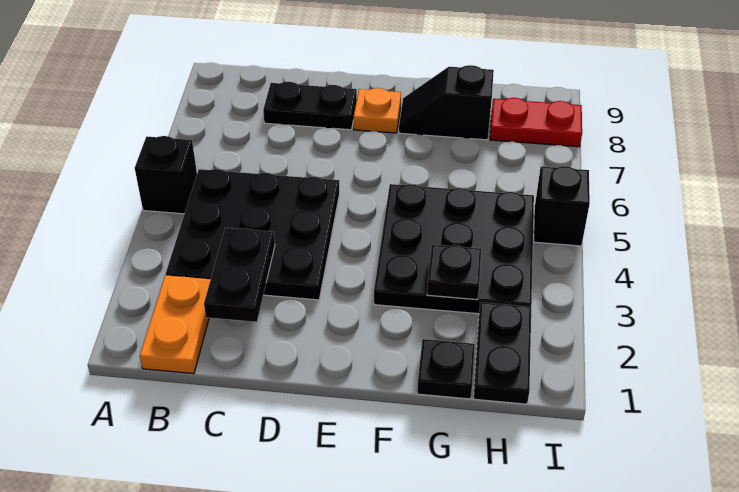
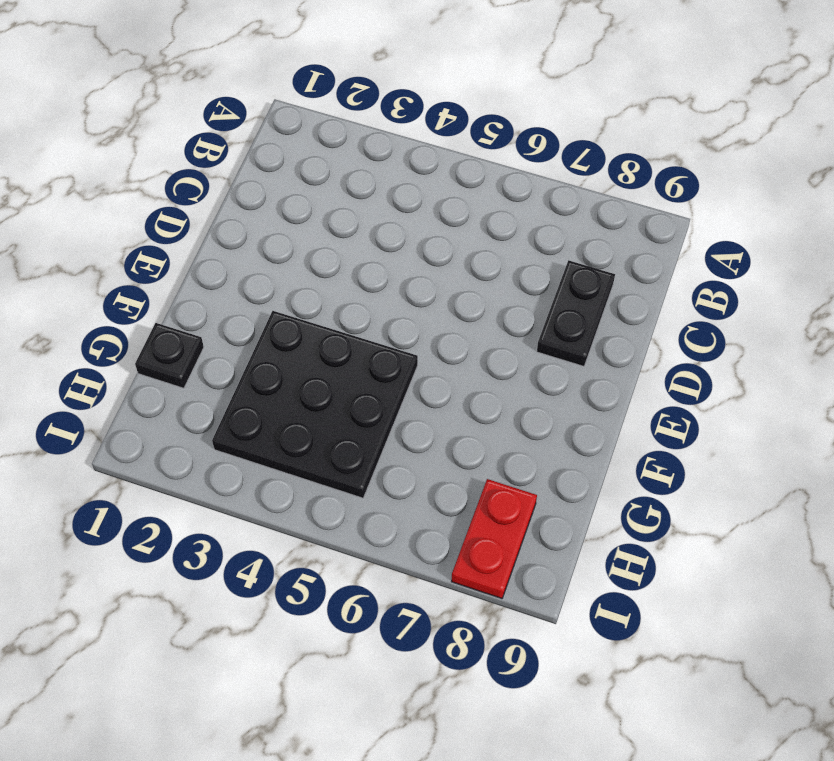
none -> black 1x1 brick [135,136,197,214]
none -> orange 1x2 plate [140,275,211,374]
none -> black 3x3 plate [166,169,340,300]

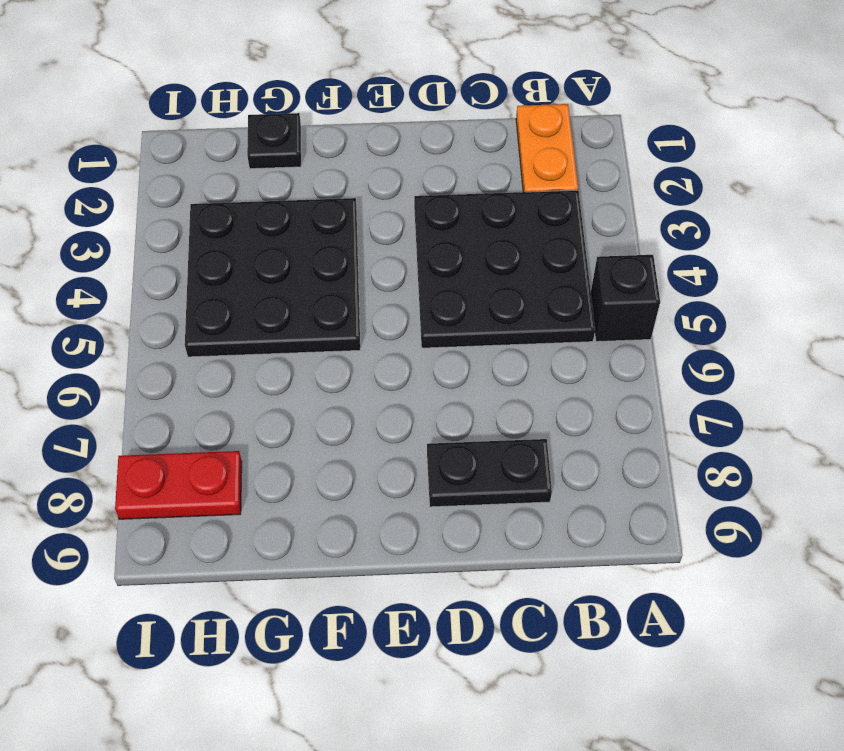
none -> orange 1x1 plate [354,88,401,133]
none -> black 1x2 slope [399,65,494,140]
none -> black 1x2 plate [473,302,531,404]

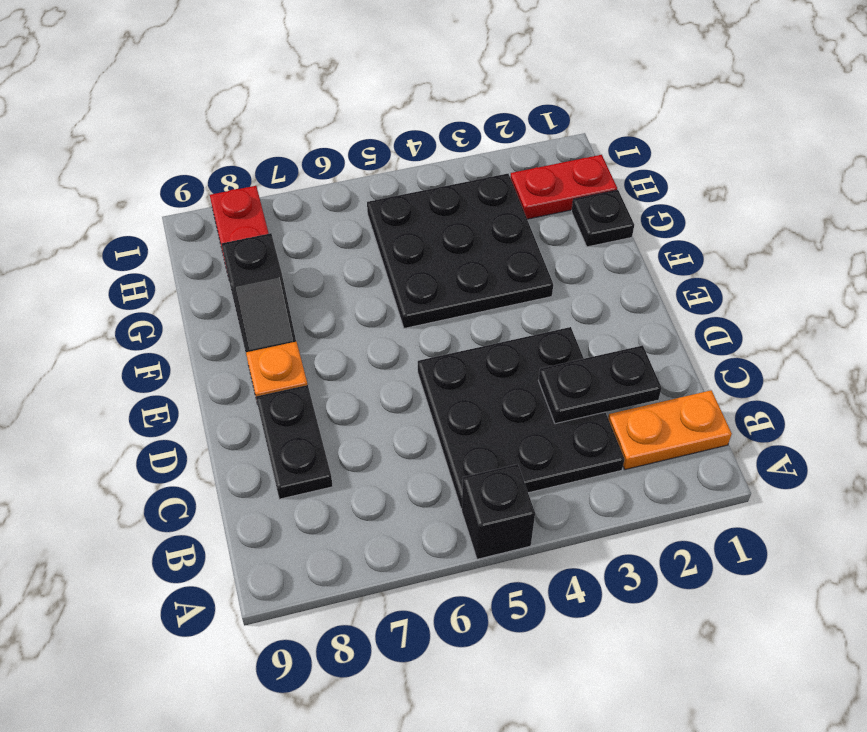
red 1x2 plate [510,155,617,219] -> black 1x2 plate [473,302,531,404]
none -> black 1x1 brick [534,166,590,246]
none -> black 1x1 plate [427,245,482,300]

